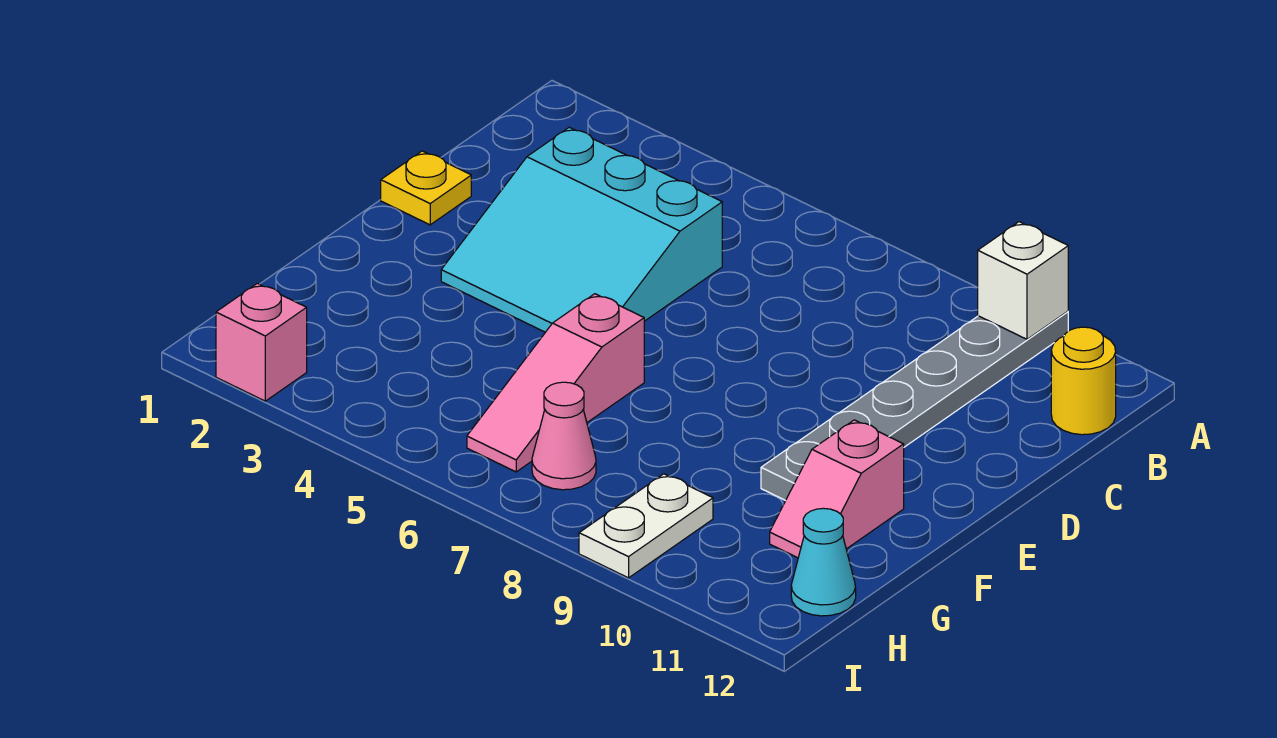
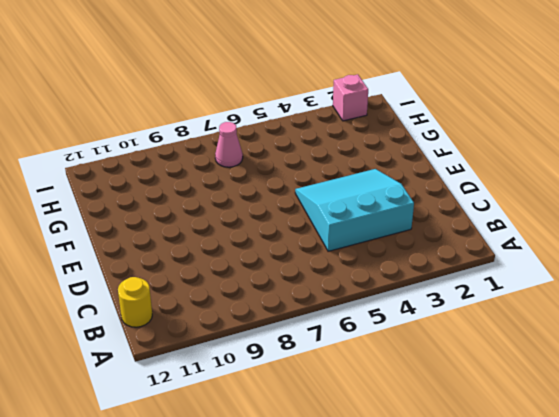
none -> grey 1x6 plate [761,311,1068,501]
none -> yellow 1x1 plate [381,151,471,225]

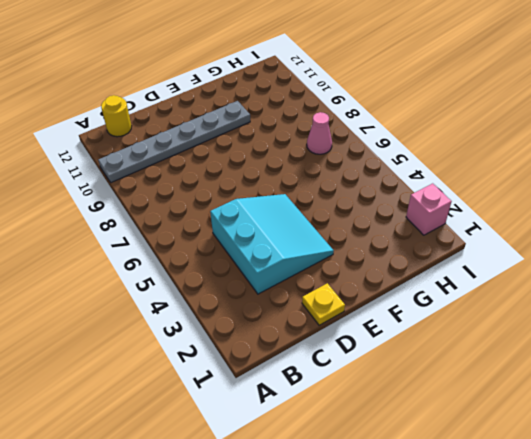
none -> pink 1x3 slope [467,294,644,472]
none -> pink 1x2 slope [770,420,904,558]

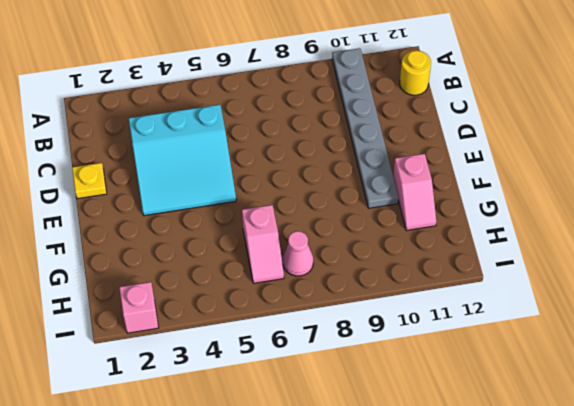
pink 1x2 slope [242,205,284,283] -> pink 1x3 slope [467,294,644,472]
none -> white 1x2 plate [579,474,713,578]
none -> cyan 1x1 cone [791,508,856,616]

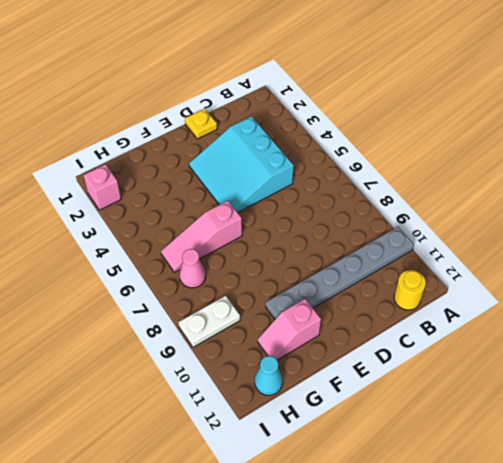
none -> white 1x1 brick [977,222,1068,339]

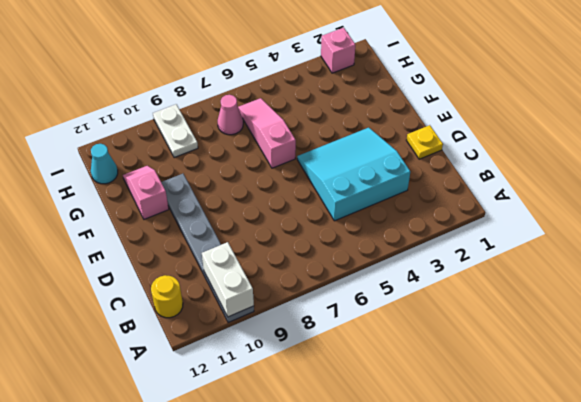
white 1x2 brick [202,242,254,317] -> white 1x1 brick [977,222,1068,339]

